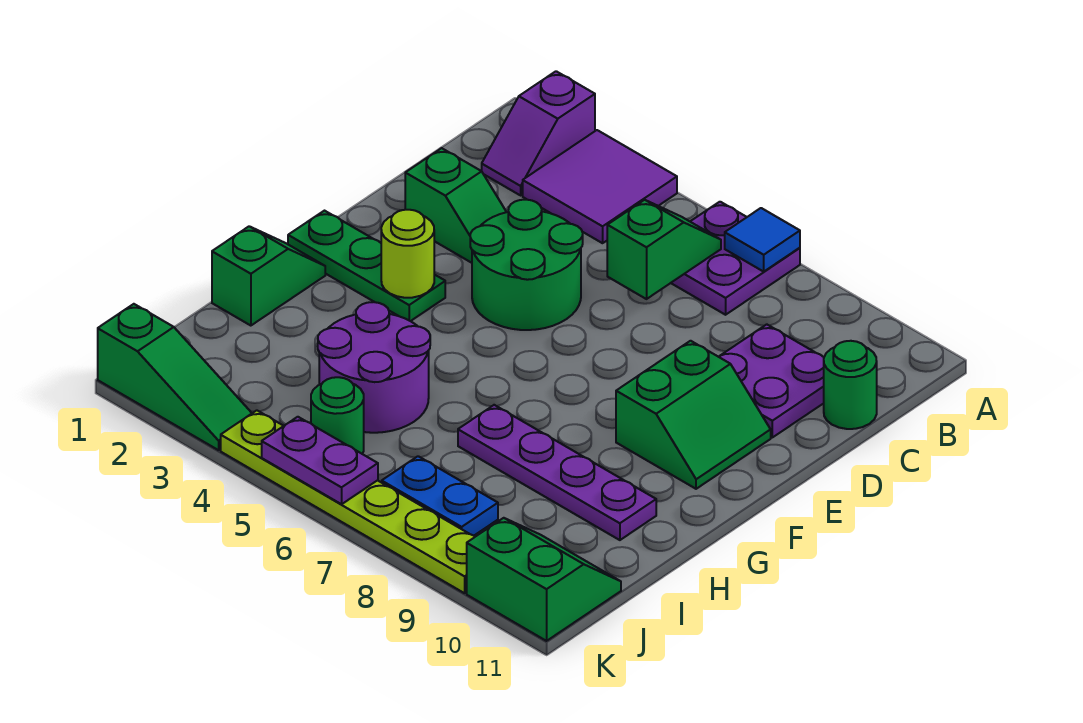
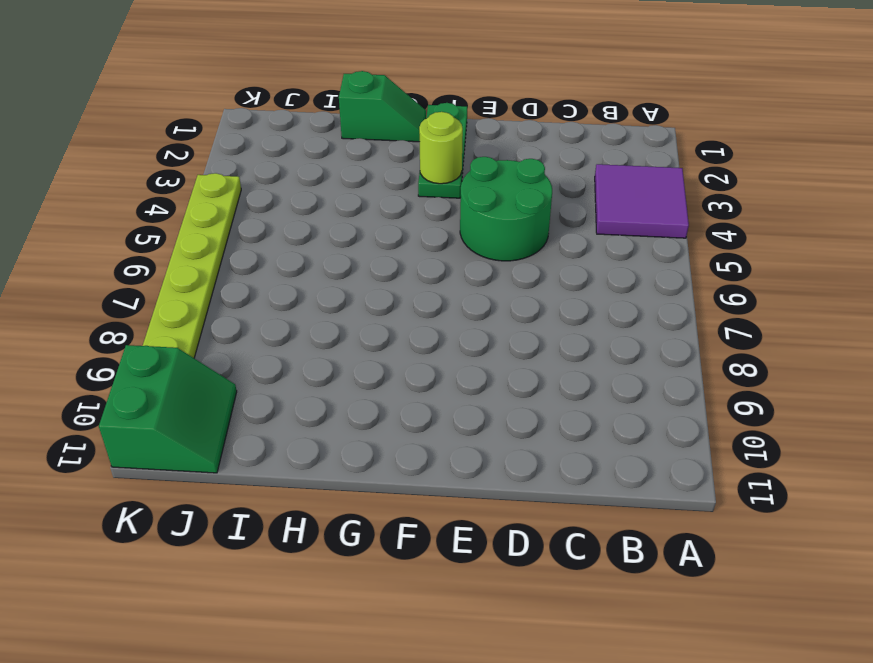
none -> purple 1x2 slope [482,71,595,195]
none -> purple 2x2 plate [671,202,800,315]
none -> purple 2x2 plate [719,324,824,437]

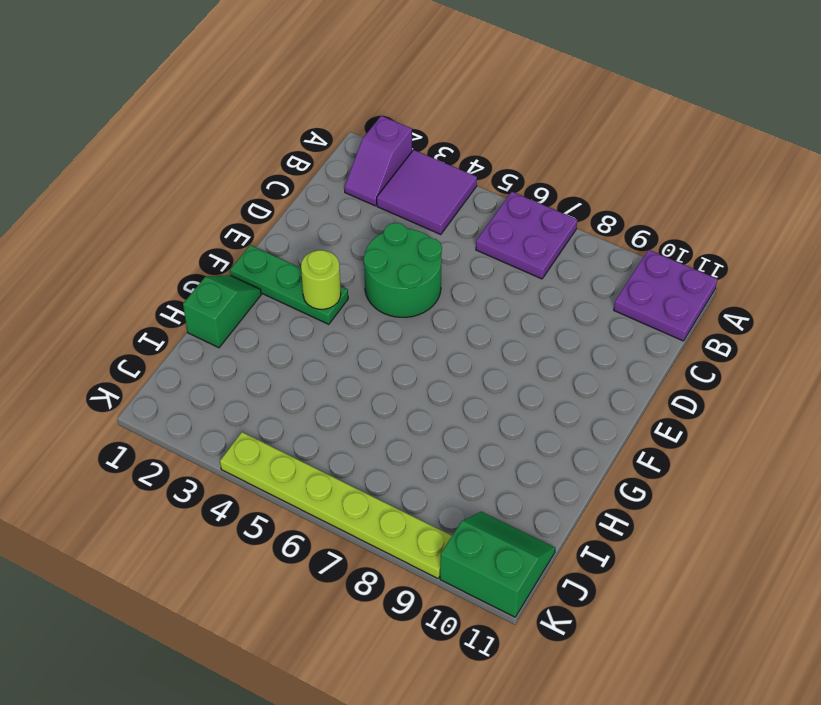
purple 2x2 plate [614,250,717,341] -> purple 2x2 plate moved to [719,324,824,437]
none -> green 1x1 round brick [824,341,877,429]
none -> green 1x2 slope [405,148,506,263]
none -> green 2x2 slope [616,341,771,489]

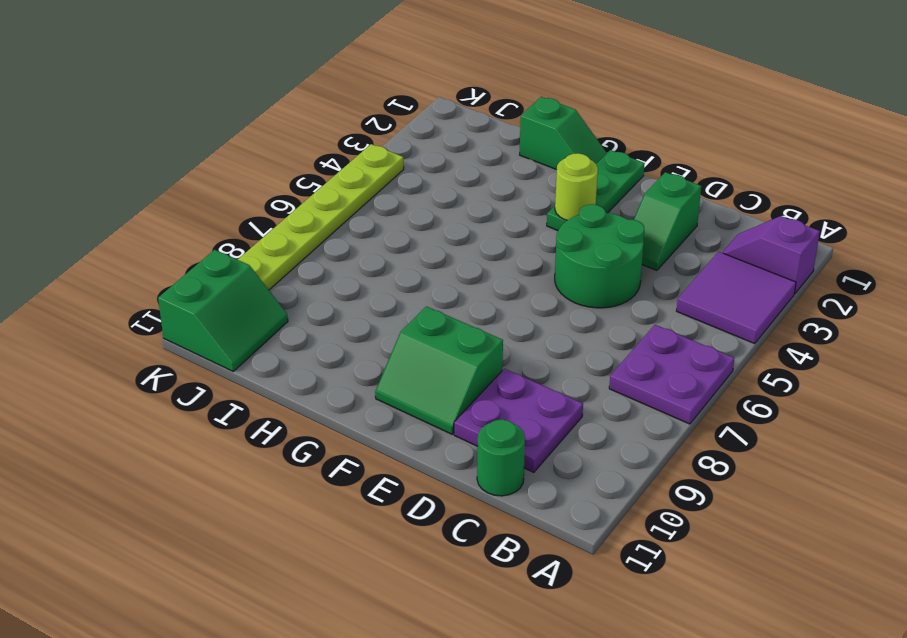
none -> purple 2x2 round brick [318,302,430,433]
none -> purple 1x4 plate [458,405,656,540]
none -> green 1x1 round brick [311,377,364,454]

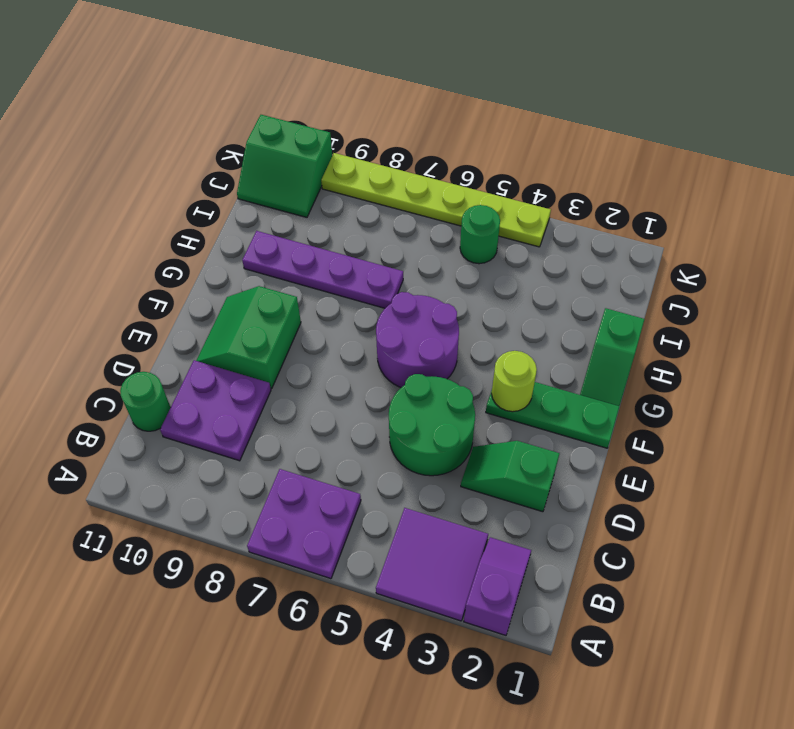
purple 2x2 round brick [376,292,459,387] -> purple 2x2 round brick moved to [318,302,430,433]
none -> blue 1x2 plate [382,456,498,536]
none -> green 1x3 slope [98,304,252,450]
none -> blue 1x1 tile [725,208,800,272]

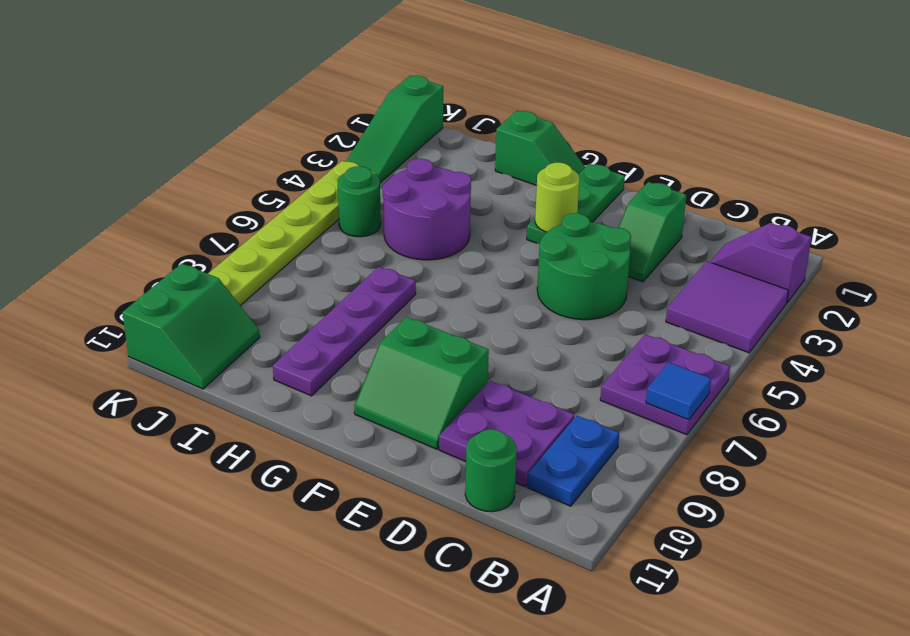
blue 1x2 plate [527,416,619,506] -> blue 1x2 plate moved to [382,456,498,536]
none -> green 1x2 slope [607,200,721,299]
none -> purple 1x2 plate [262,417,378,504]

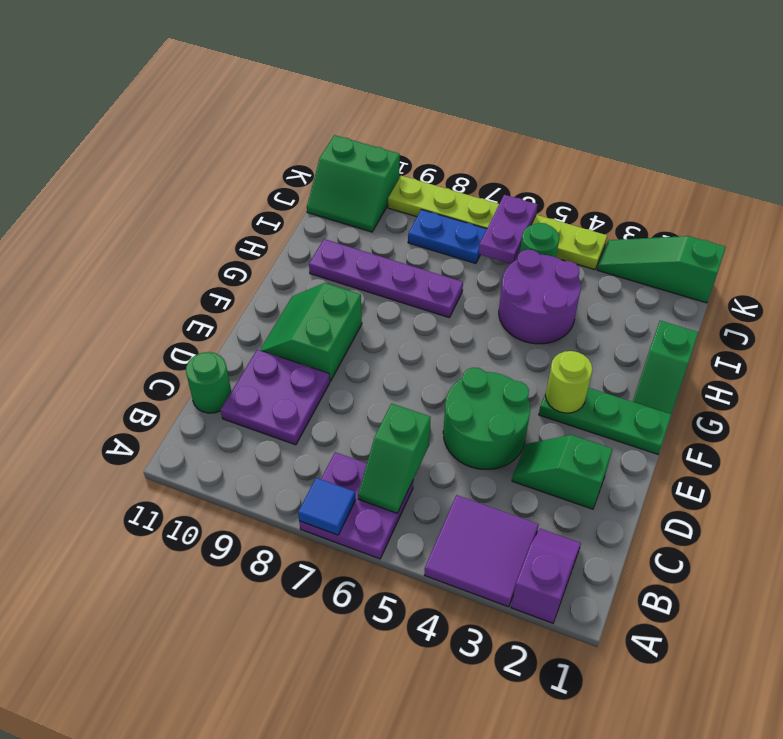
purple 1x2 plate [479,195,538,264] -> purple 1x2 plate turned to [262,417,378,504]

